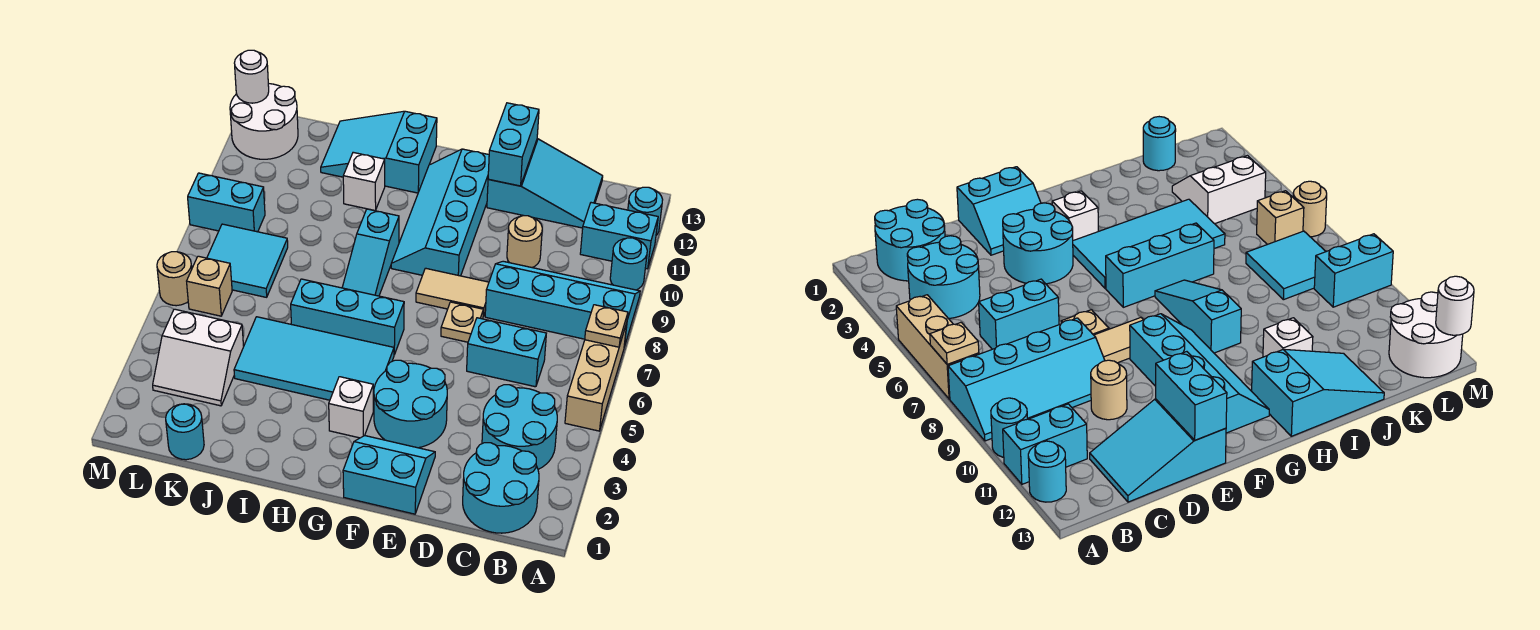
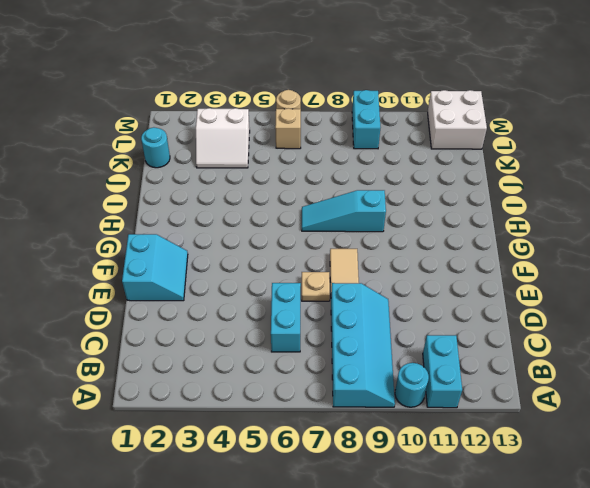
white 2x2 slope [196,108,250,168] -> white 2x2 slope turned to [153,309,244,406]
white 2x2 brick [428,90,487,149] -> white 2x2 round brick [230,83,298,159]
none -> tan 1x3 brick [565,323,627,431]
none -> cyan 1x1 round brick [628,187,663,235]
none -> cyan 2x2 round brick [463,443,539,533]
none -> cyan 2x2 round brick [482,385,557,469]

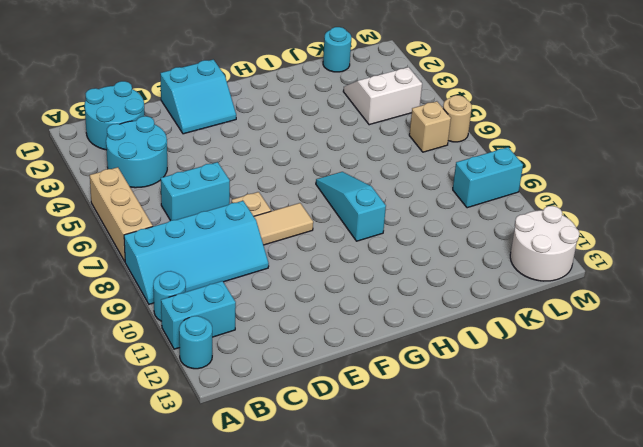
none -> cyan 2x3 slope [487,139,603,228]
none -> tan 1x1 round brick [507,216,542,268]
none -> cyan 2x2 round brick [374,360,447,448]
none -> cyan 2x4 slope [391,149,489,276]

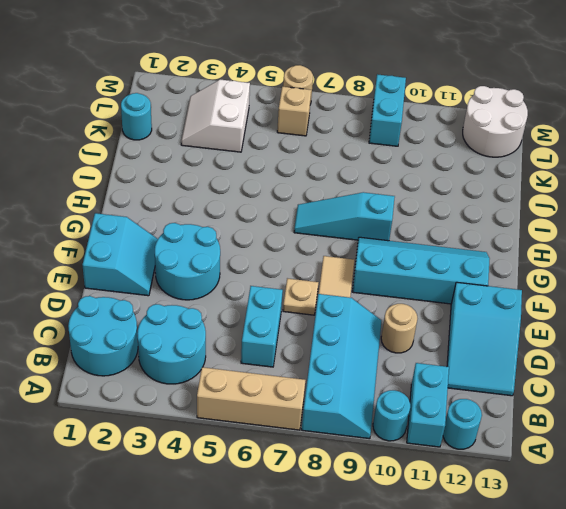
none -> white 1x1 brick [329,377,374,438]
none -> cyan 2x4 tile [234,317,394,410]
none -> cyan 1x3 brick [291,279,404,355]
none -> cyan 2x3 slope [321,111,437,193]

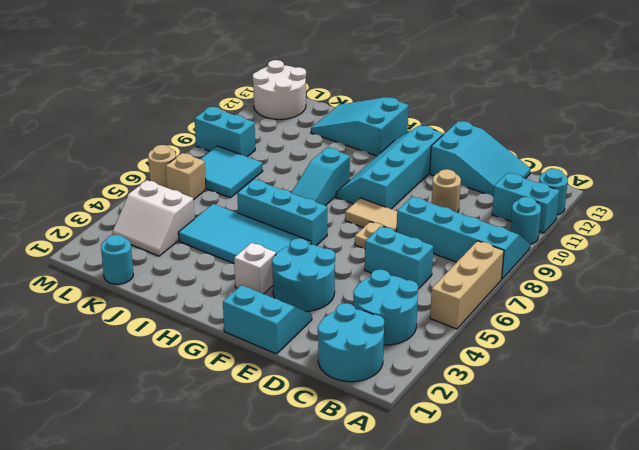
none -> white 1x1 brick [343,152,385,211]
none -> tan 1x1 plate [585,305,628,347]
none -> cyan 1x2 brick [488,103,539,186]
none -> white 1x1 round brick [234,50,269,103]

